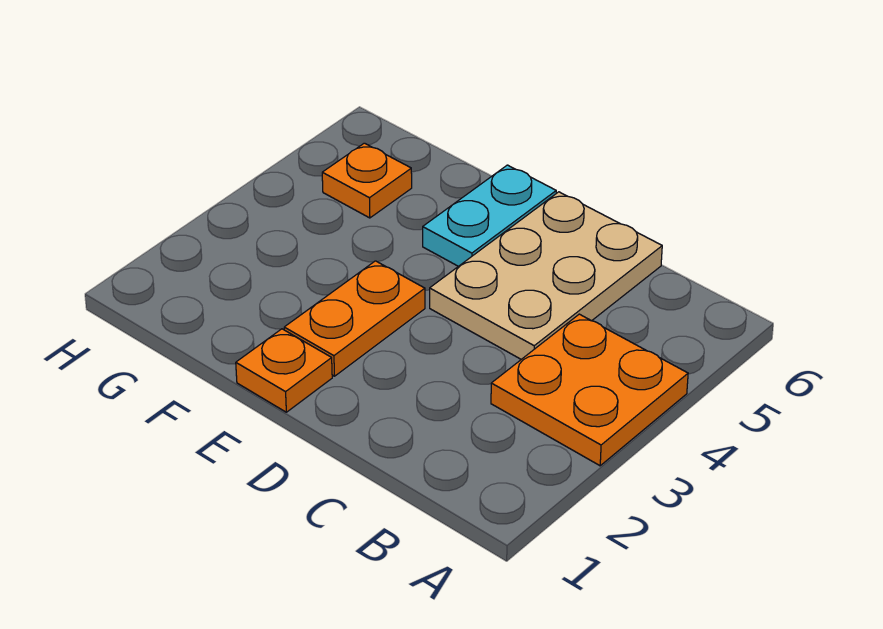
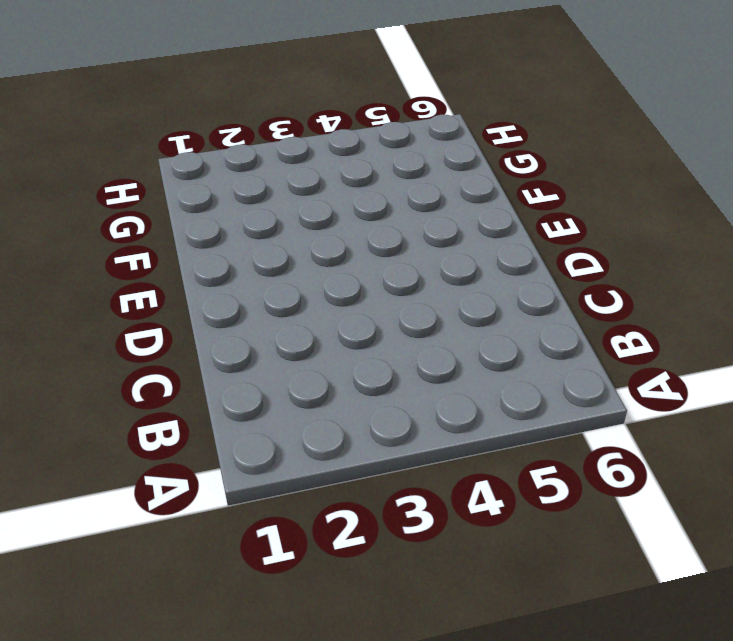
none -> orange 2x2 plate [491,314,688,466]
none -> tan 2x3 plate [430,192,662,359]

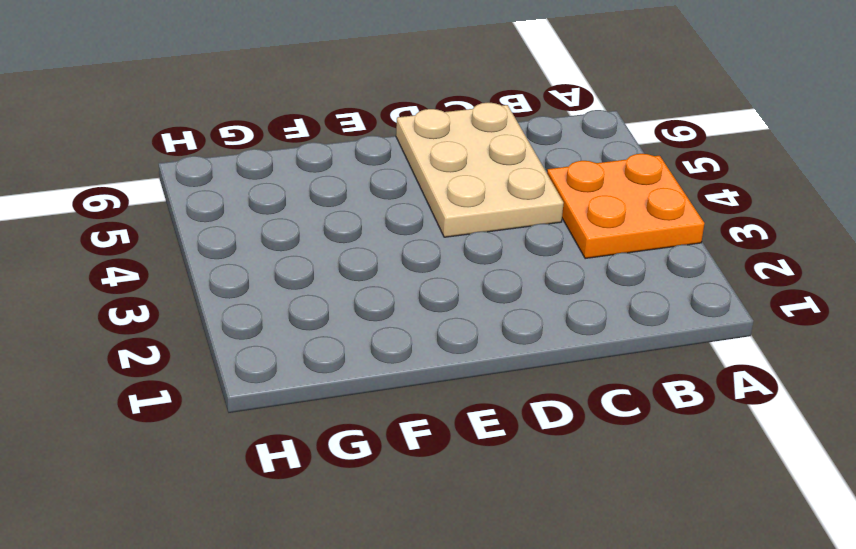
none -> orange 1x1 plate [236,329,332,412]
none -> orange 1x2 plate [284,261,425,376]

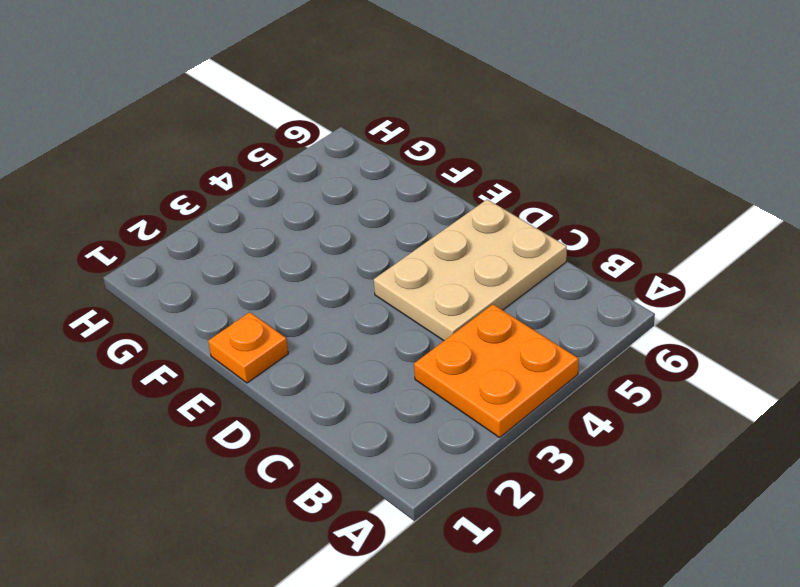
none -> orange 1x2 plate [284,261,425,376]
none -> cyan 1x2 plate [423,165,556,266]

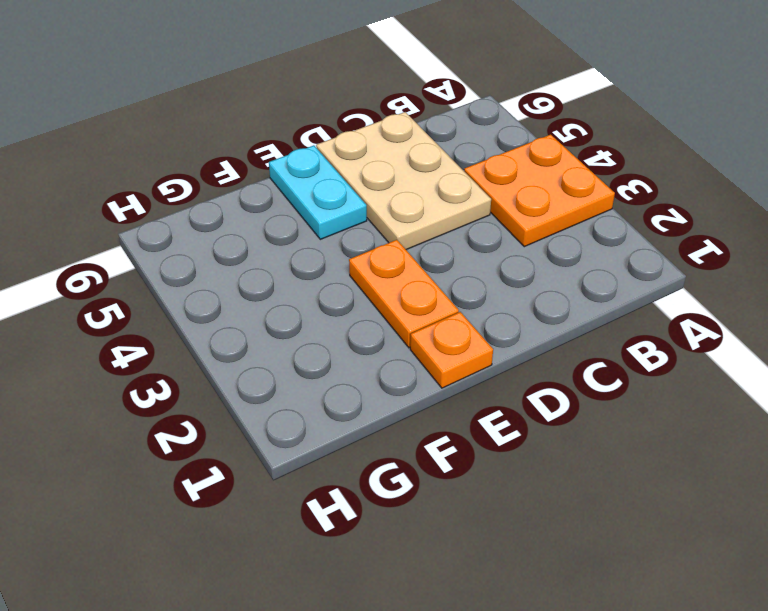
none -> orange 1x1 plate [322,143,412,218]

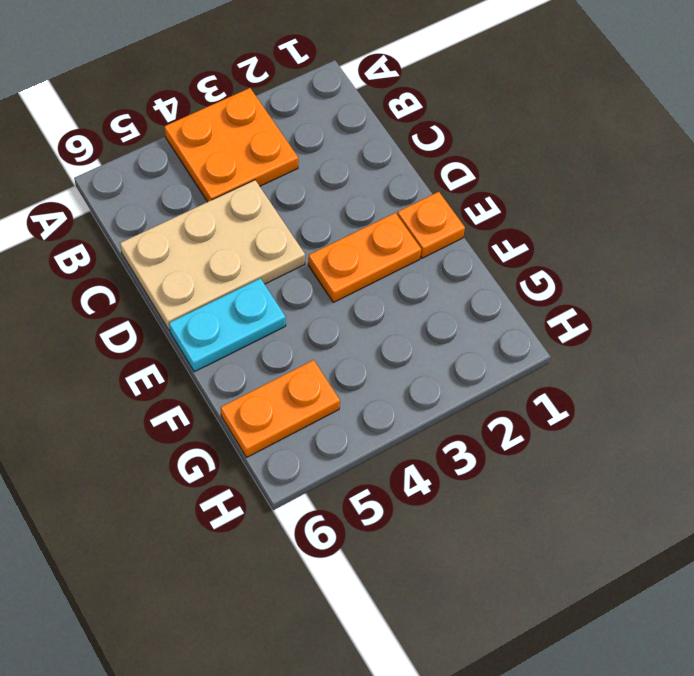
orange 1x2 plate [221,360,340,457] -> orange 1x1 plate [322,143,412,218]

